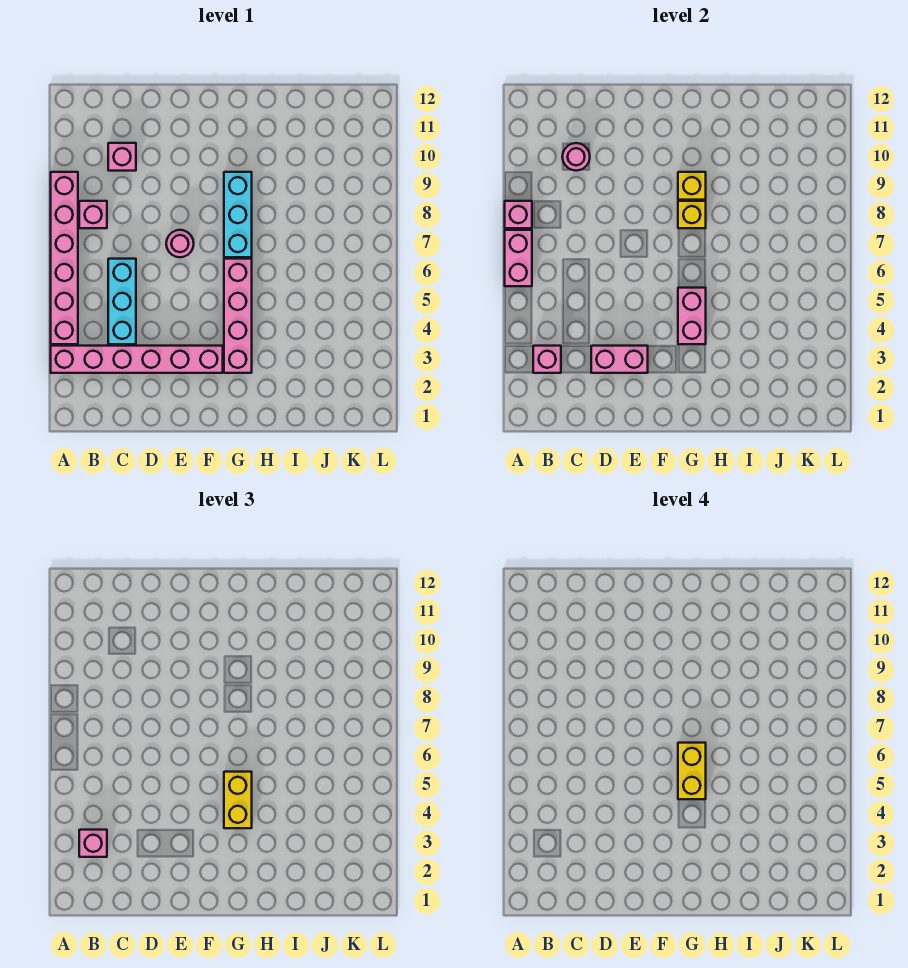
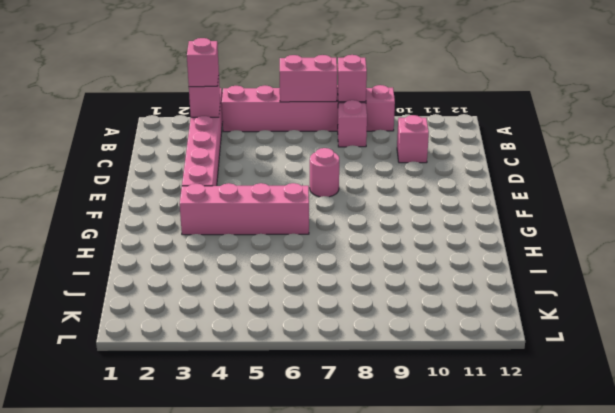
none -> cyan 1x3 brick [108,259,136,344]
none -> cyan 1x3 brick [224,172,252,257]
none -> pink 1x1 round brick [562,143,590,171]

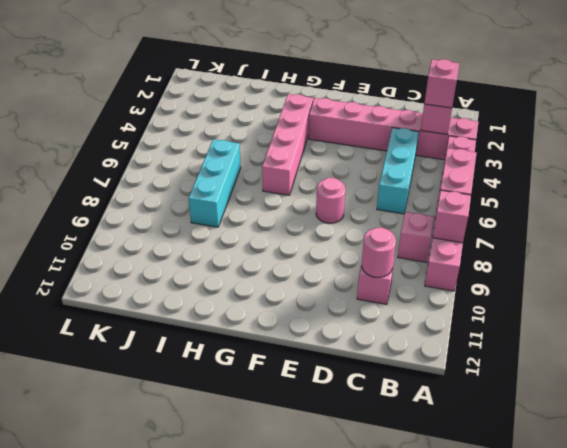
cyan 1x3 brick [189,139,241,227] -> cyan 1x3 brick moved to [224,172,252,257]
none -> pink 1x2 brick [591,346,648,373]
none -> pink 1x2 brick [678,288,706,344]
none -> yellow 1x1 brick [678,201,706,228]

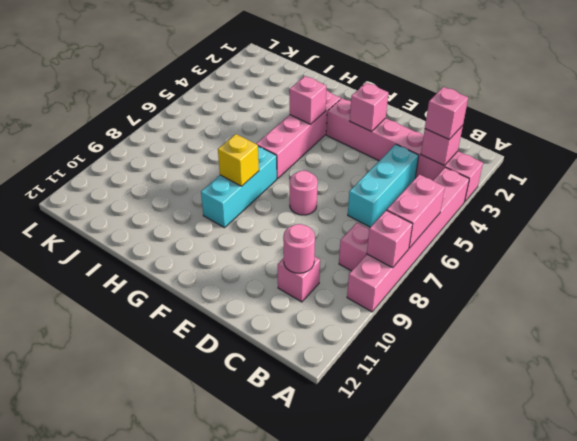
pink 1x1 brick [350,83,388,132] -> pink 1x2 brick [591,346,648,373]
pink 1x1 brick [290,76,326,125] -> pink 1x2 brick [678,288,706,344]
none -> yellow 1x1 brick [678,172,706,200]
none -> yellow 1x2 brick [224,772,252,828]
none -> yellow 1x2 brick [678,743,706,799]

